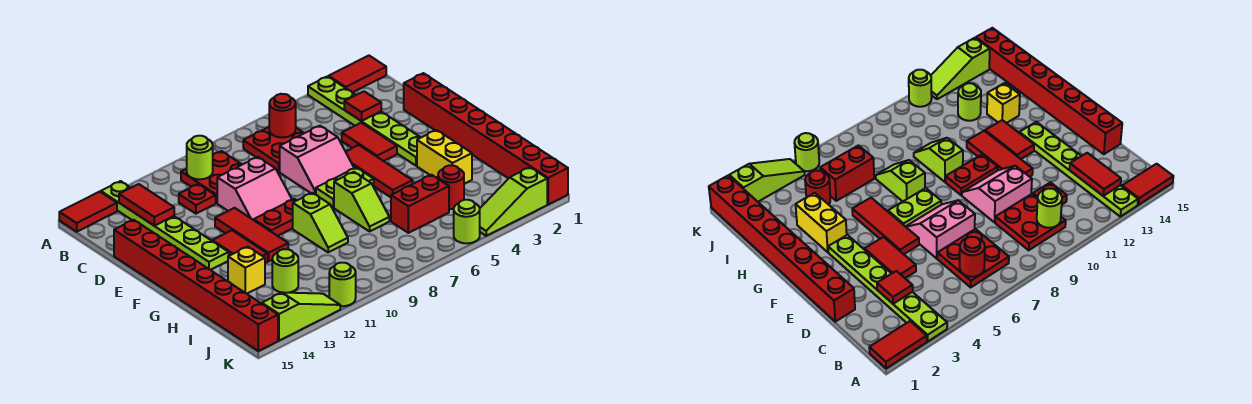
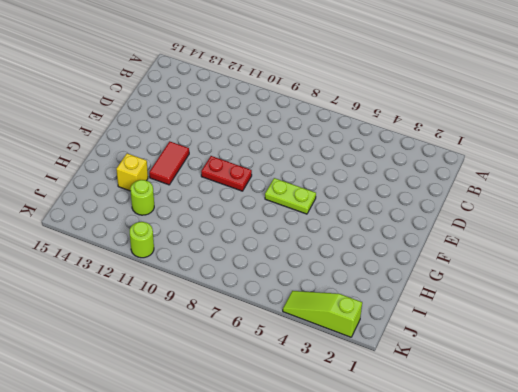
none -> red 1x2 tile [329,56,386,93]
none -> lime 1x6 plate [308,76,421,166]
none -> lime 1x6 plate [101,181,229,270]
none -> red 1x2 tile [59,192,117,232]

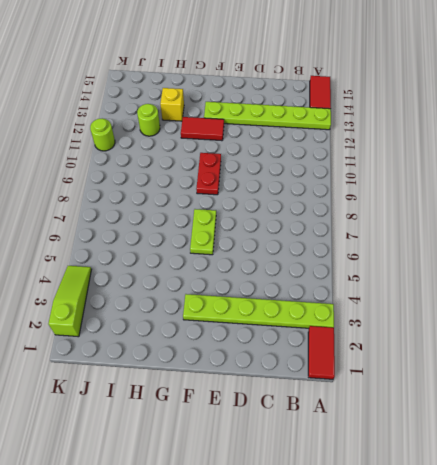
none -> red 2x2 plate [243,127,304,172]
none -> red 2x2 plate [181,151,242,203]
none -> red 1x1 plate [179,184,216,214]
none -> red 1x8 brick [404,73,568,204]

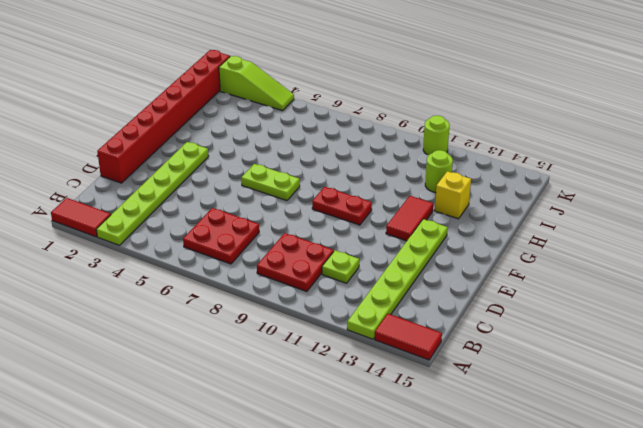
lime 1x1 plate [322,250,359,283] -> red 1x1 plate [179,184,216,214]
none -> red 1x2 tile [342,123,397,161]
none -> pink 2x2 slope [280,126,354,195]
none -> pink 2x2 slope [217,157,292,220]
none -> red 1x8 brick [114,220,278,351]

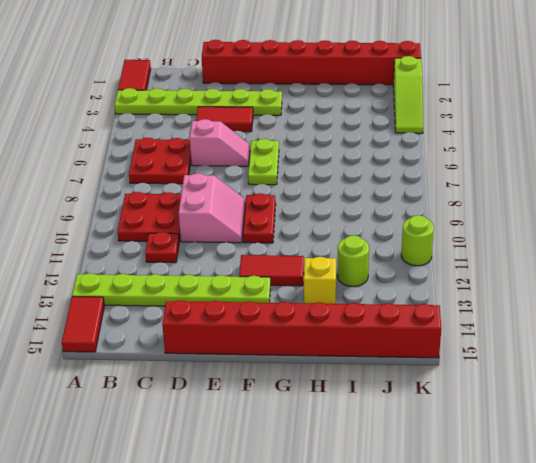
pink 1x2 slope [190,119,250,166] -> pink 2x2 slope [280,126,354,195]
none -> red 1x3 tile [346,145,413,197]
none -> red 1x3 tile [215,208,288,261]
none -> yellow 1x2 brick [417,130,472,184]
none -> lime 1x2 slope [334,172,389,231]

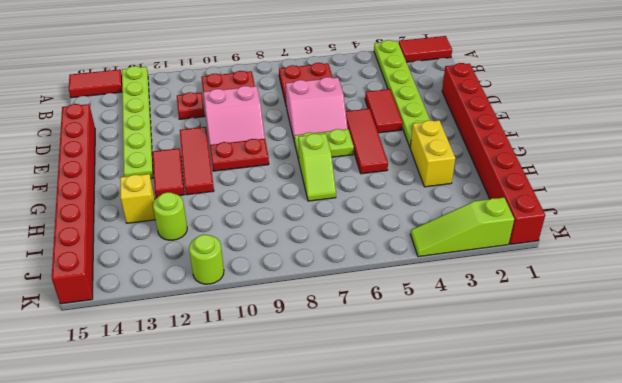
none -> lime 1x2 slope [293,193,348,252]
none -> red 1x1 round brick [438,165,464,209]
none -> red 1x2 brick [391,175,449,233]
none -> lime 1x1 round brick [454,200,480,243]

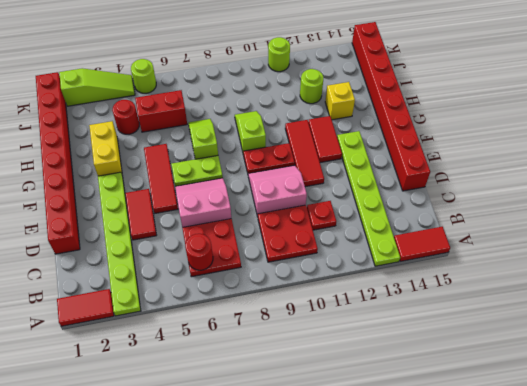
none -> lime 1x3 slope [262,292,340,341]
none -> lime 1x1 round brick [187,136,213,179]
none -> red 1x2 tile [119,184,174,226]
none -> red 1x1 tile [344,91,381,121]

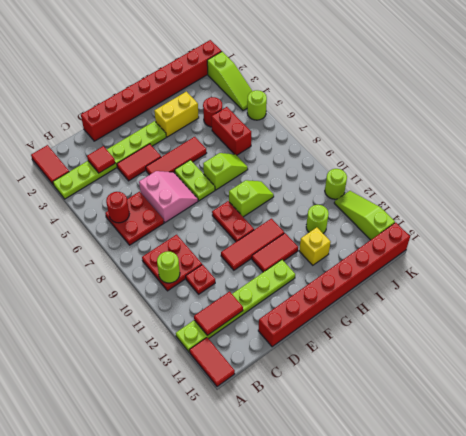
none -> pink 2x2 slope [217,157,292,220]

